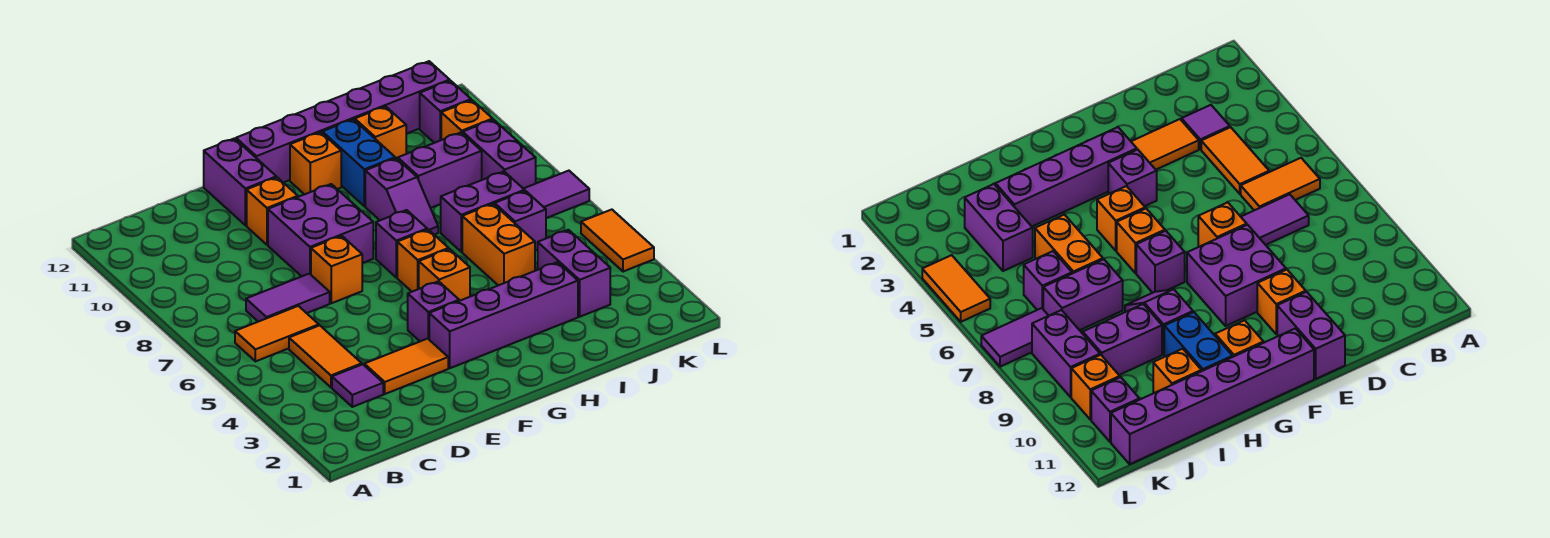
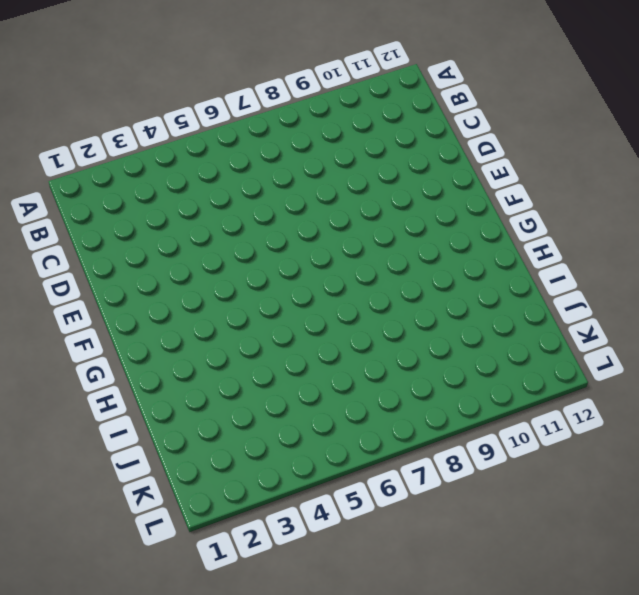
none -> orange 1x2 tile [235,306,319,361]
none -> purple 1x1 tile [332,364,383,407]
none -> orange 1x2 tile [289,325,362,387]

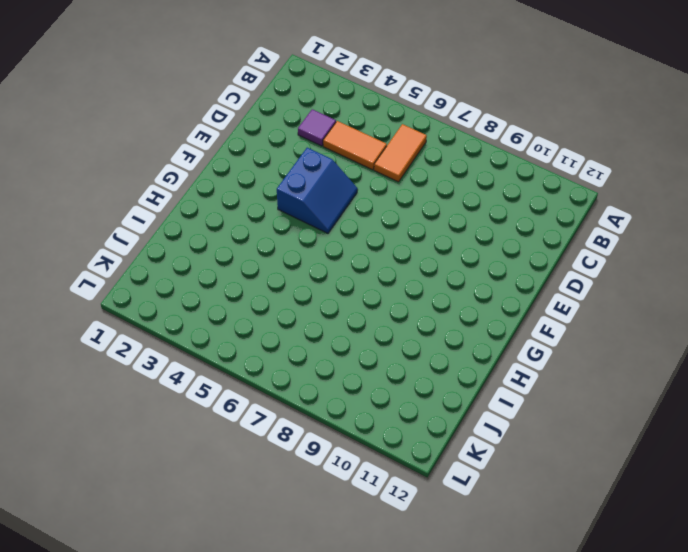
blue 2x2 slope [277,148,358,233] -> purple 1x1 brick [408,281,459,341]
none -> purple 1x2 tile [246,274,330,322]
none -> orange 1x2 tile [364,339,448,394]
none -> orange 1x1 brick [311,236,362,303]

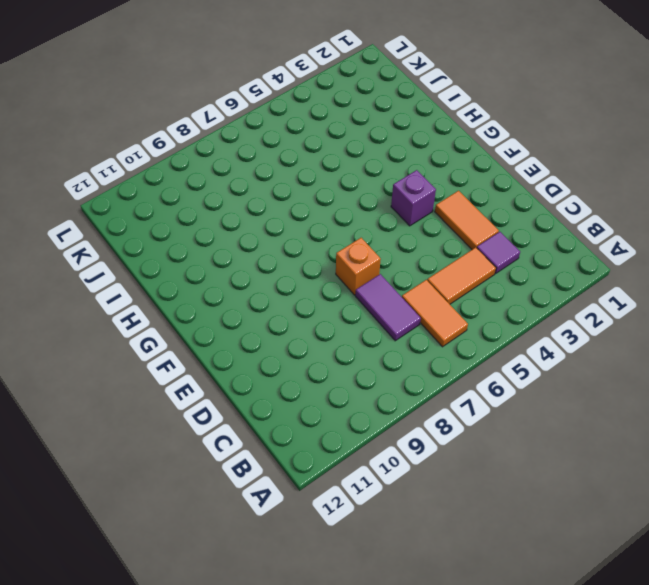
none -> purple 2x2 brick [268,184,373,276]
none -> orange 1x1 brick [247,177,298,245]
none -> purple 1x2 brick [204,138,276,225]

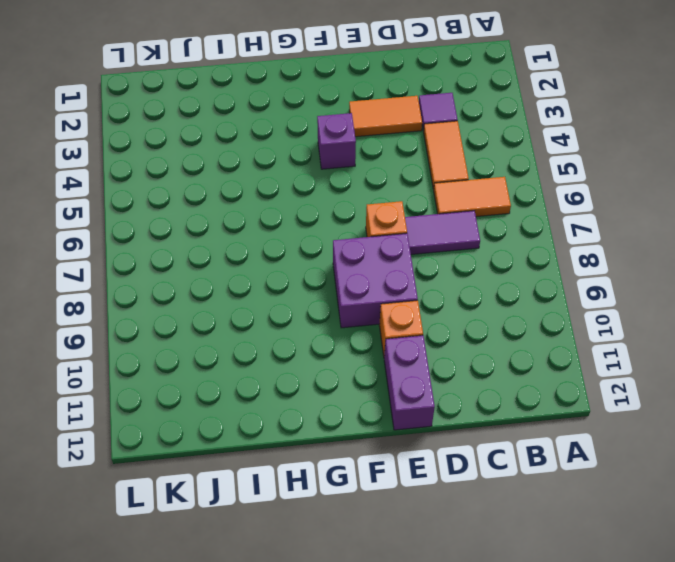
none -> purple 1x4 brick [429,262,578,368]
none -> purple 1x6 brick [236,61,450,183]
none -> orange 1x1 brick [419,249,470,301]

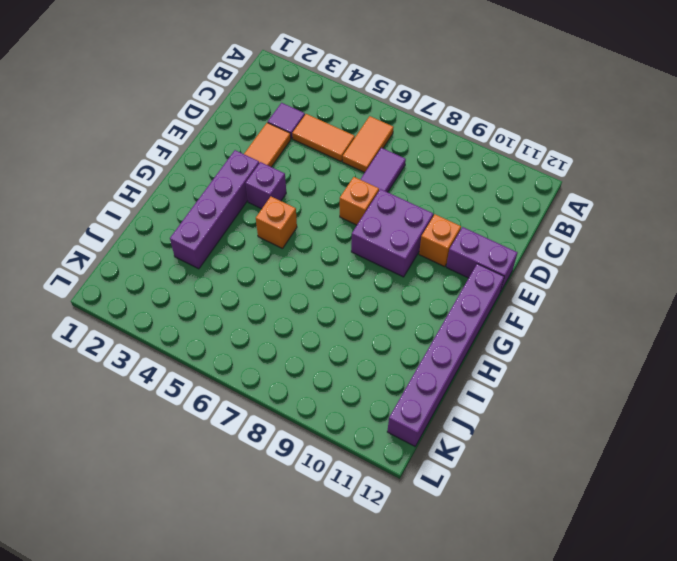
none -> orange 1x1 brick [397,230,449,292]
none -> purple 1x1 brick [376,210,427,277]
none -> orange 1x1 brick [290,132,341,194]

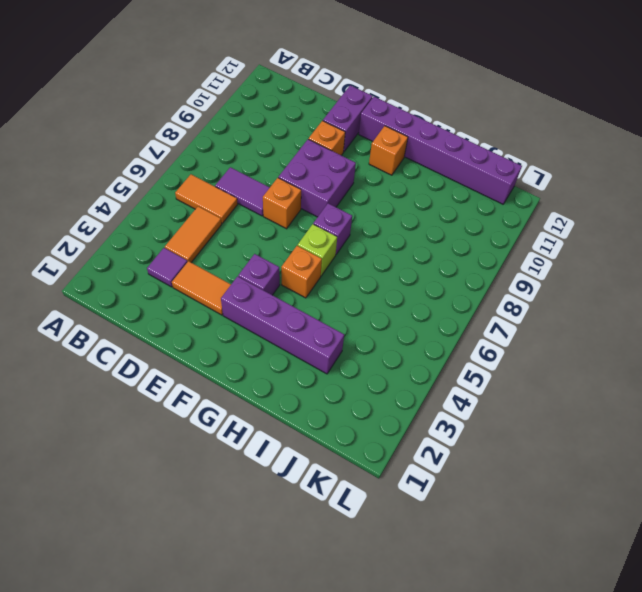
lime 1x1 brick [298,224,337,276] -> orange 1x1 brick [397,230,449,292]
none -> purple 1x2 slope [365,158,438,235]
none -> blue 1x2 brick [322,119,395,206]
none -> orange 1x2 brick [462,204,535,285]

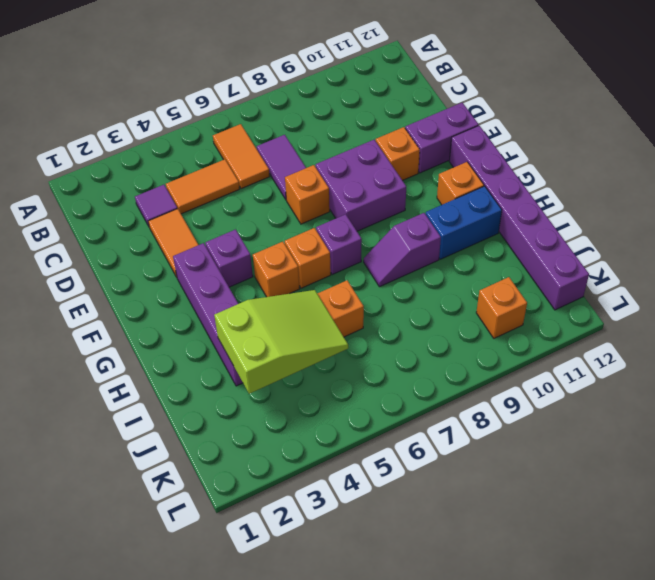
lime 2x3 slope [214,290,348,394] -> none
none -> purple 1x2 brick [440,172,525,252]
none -> purple 1x2 brick [398,133,482,208]
none -> orange 1x1 brick [355,106,406,159]

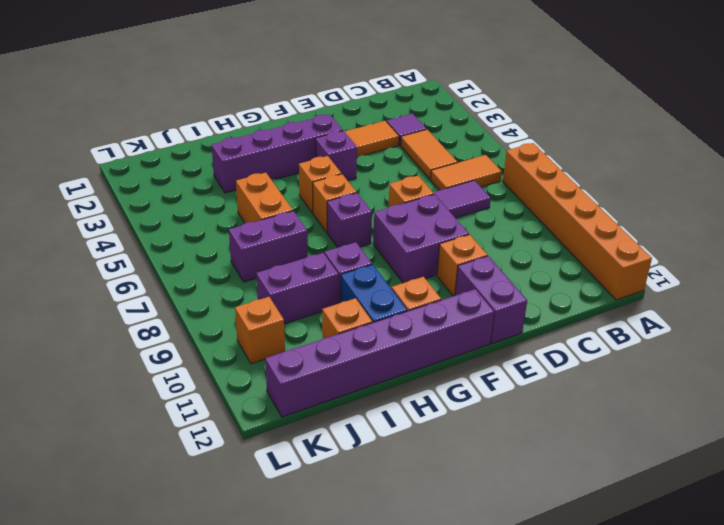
orange 1x6 brick [503,143,652,300] -> none
none -> purple 1x2 brick [538,230,610,317]
none -> purple 1x1 brick [495,191,546,250]
none -> purple 1x2 tile [523,171,589,218]

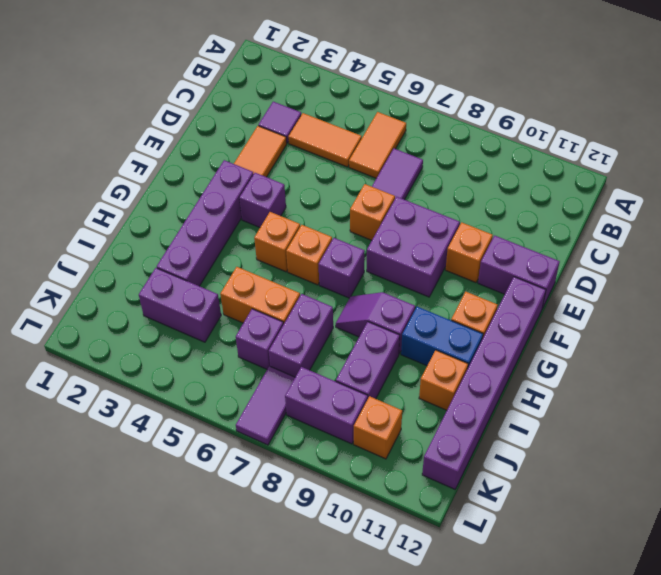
none -> purple 1x1 brick [420,81,471,143]
none -> orange 1x2 tile [581,210,654,272]

